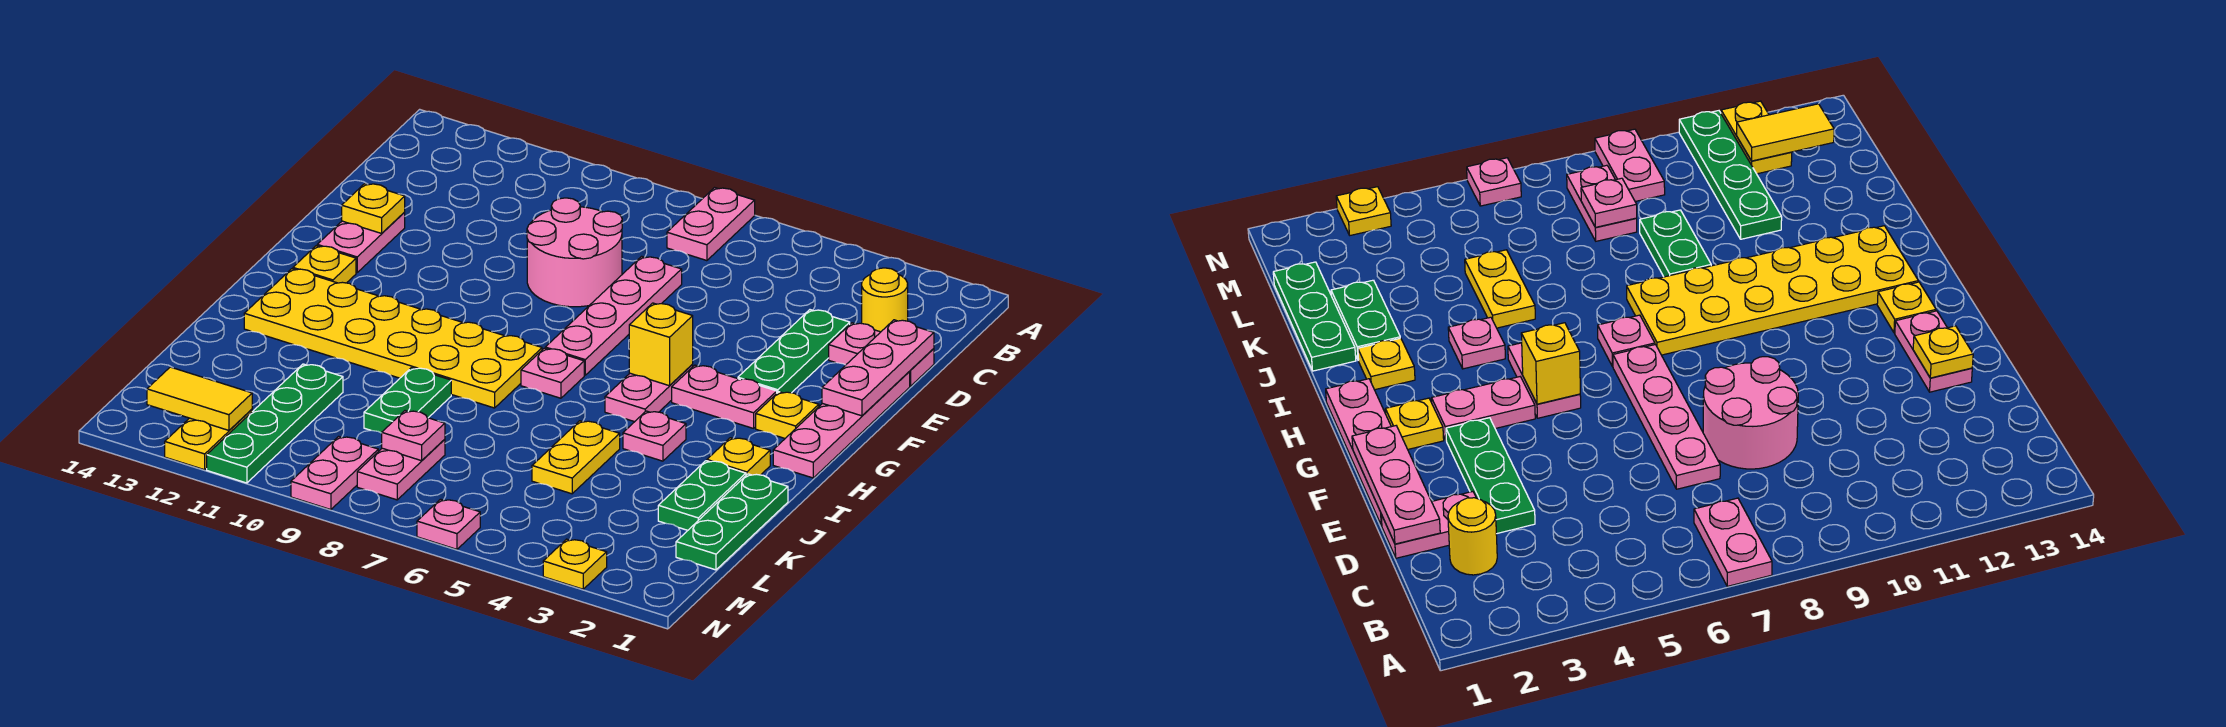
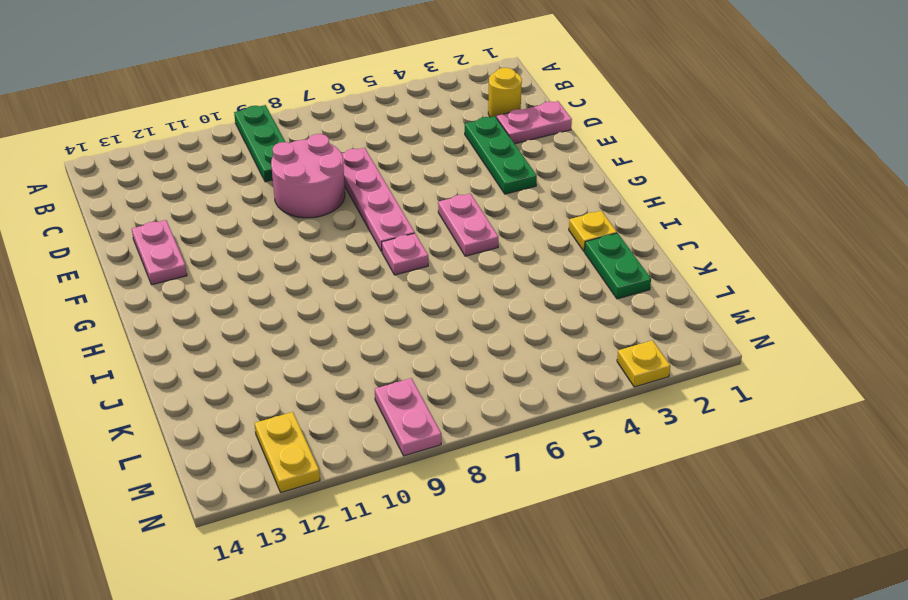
green 1x3 plate [234,105,285,182] -> green 1x3 plate moved to [676,474,788,570]
none -> pink 1x2 plate [667,188,755,261]
none -> pink 1x4 plate [773,372,910,478]
none -> yellow 1x1 plate [756,392,819,438]
none -> pink 1x2 plate [672,365,777,428]

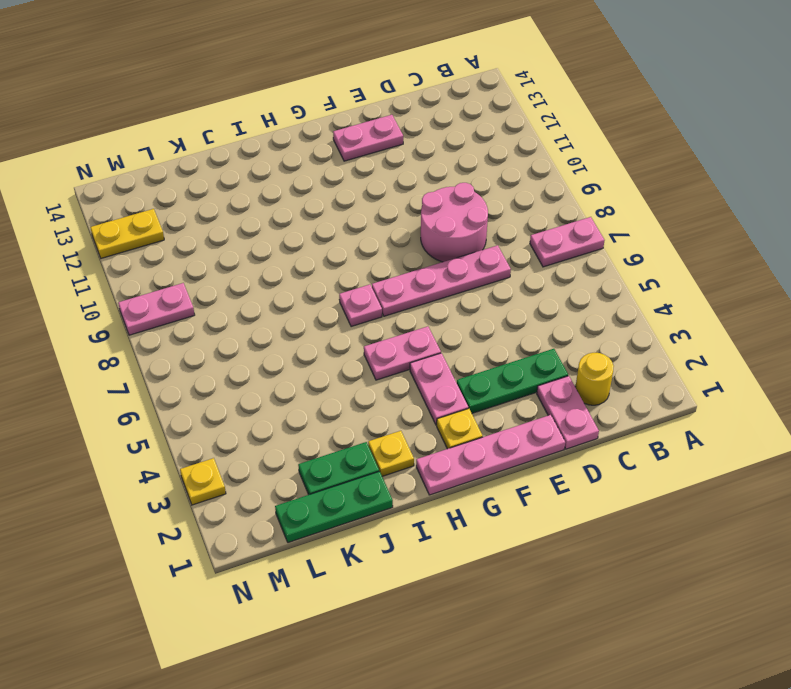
none -> yellow 1x1 plate [293,246,356,283]
none -> yellow 2x6 plate [244,269,542,408]
none -> pink 1x1 plate [623,411,686,461]
none -> yellow 1x2 plate [532,421,620,494]

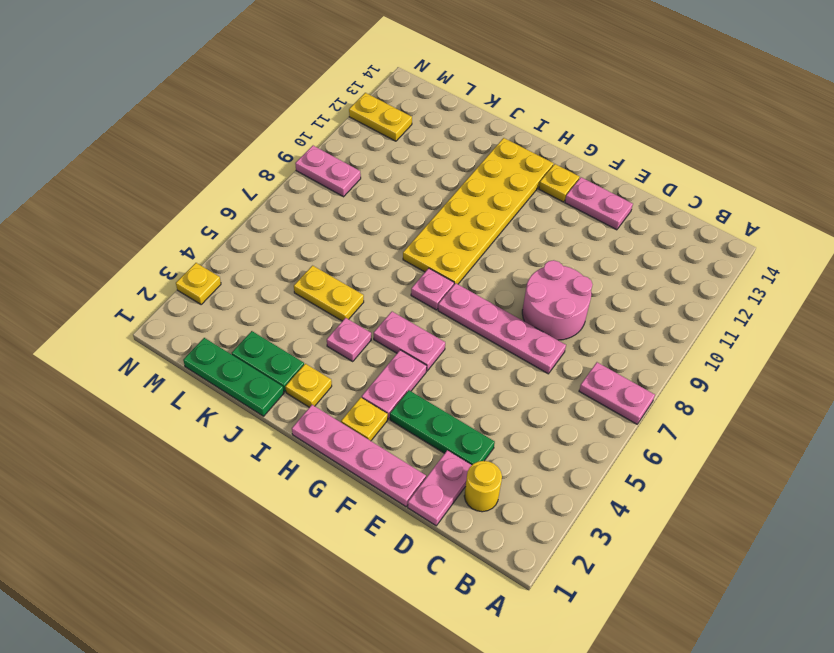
none -> green 1x2 plate [364,368,451,433]
none -> green 1x4 plate [207,364,343,483]
none -> pink 1x2 plate [357,439,445,500]
none -> pink 1x1 plate [417,499,480,549]

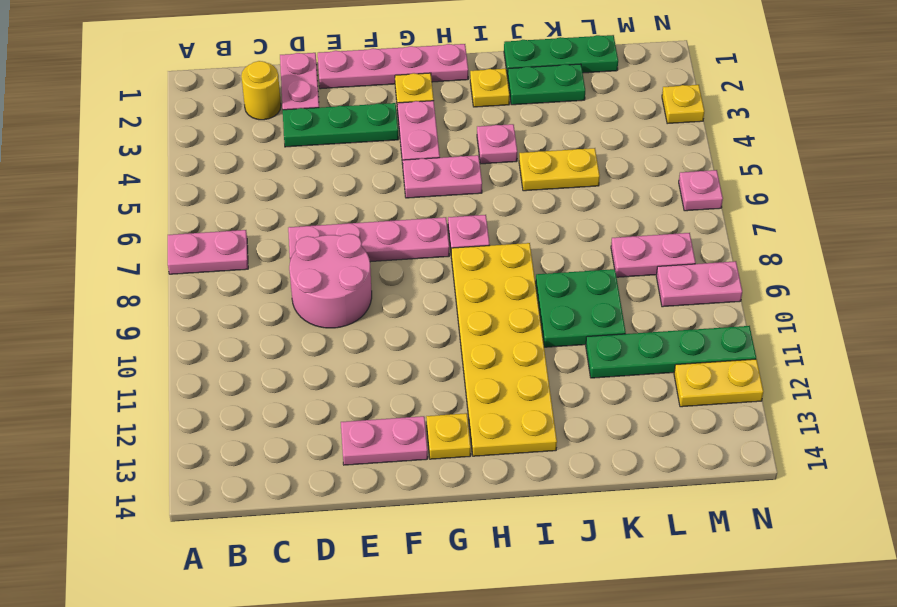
green 2x2 plate [536,269,626,347] -> green 1x2 plate [364,368,451,433]
none -> pink 1x3 plate [822,320,934,416]
none -> yellow 1x1 plate [342,184,405,233]
none -> yellow 1x1 brick [629,303,693,386]
none -> pink 1x1 plate [382,411,445,461]

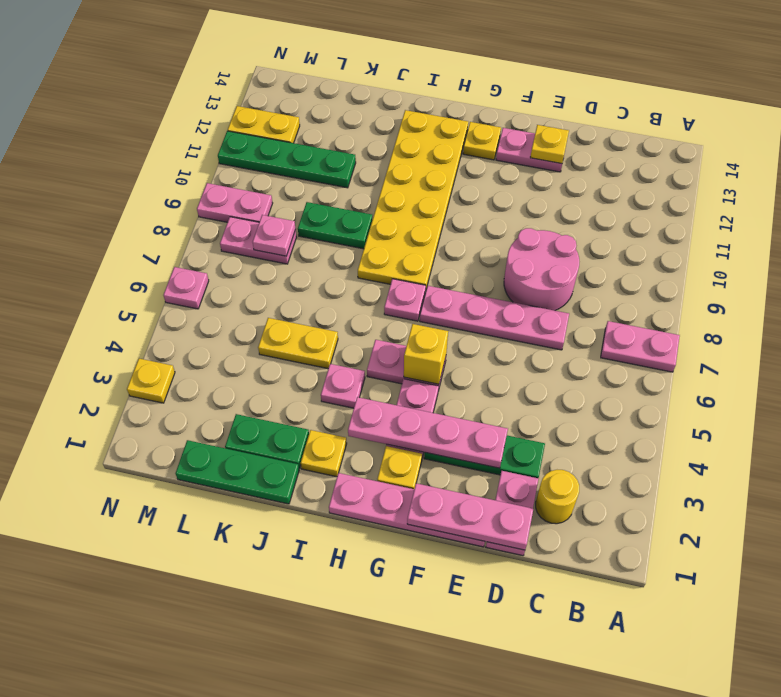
pink 1x4 plate [348,397,508,468] -> none
none -> yellow 1x2 tile [147,367,252,430]

